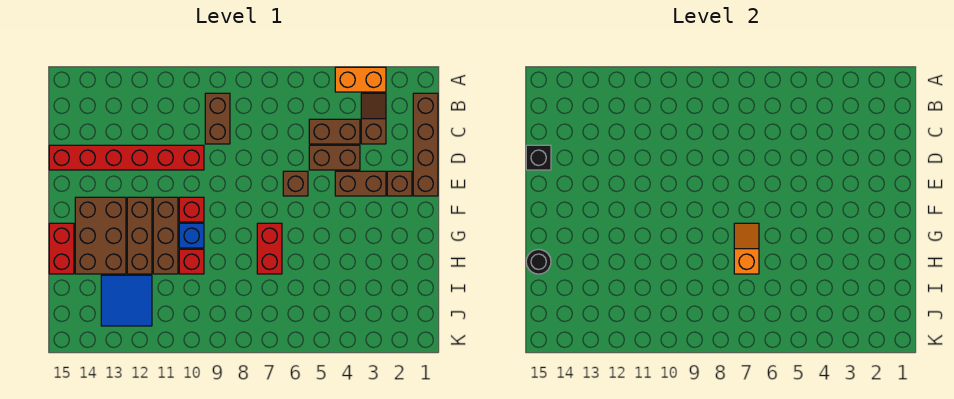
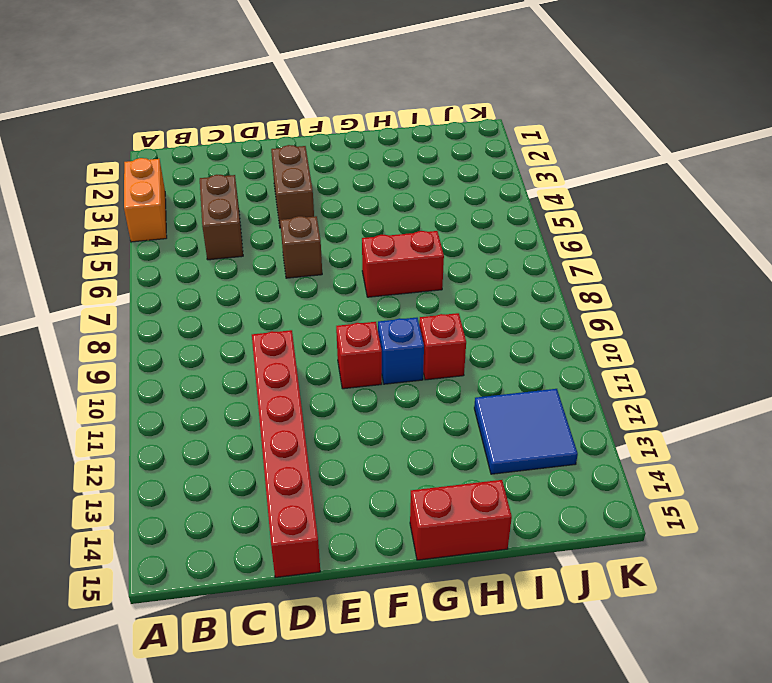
none -> brown 1x4 brick [413,93,438,196]
none -> brown 1x2 slope [361,93,386,144]
none -> brown 1x2 brick [205,93,230,144]

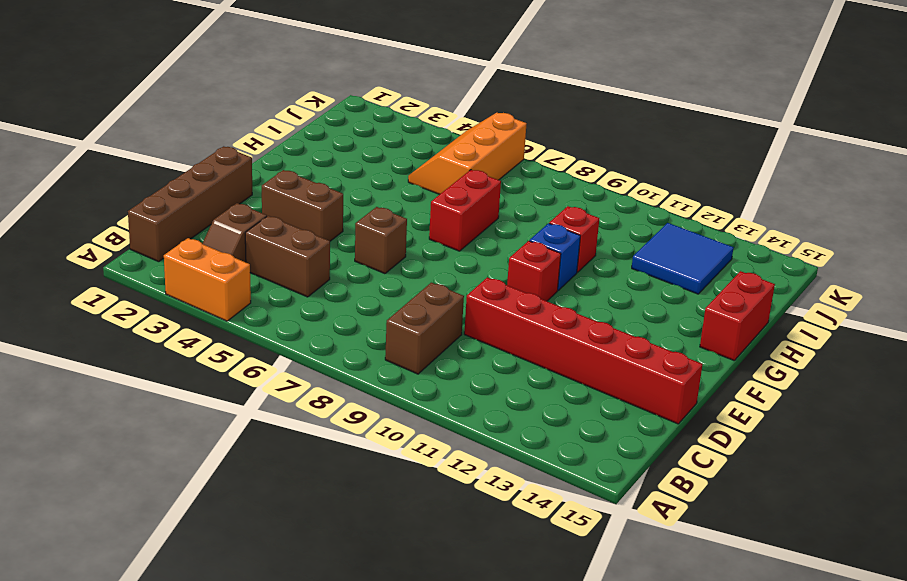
orange 2x3 slope [408,113,527,194] -> none
none -> brown 1x2 brick [309,145,360,170]
none -> brown 1x1 brick [387,171,412,196]
none -> brown 1x3 brick [153,197,178,274]

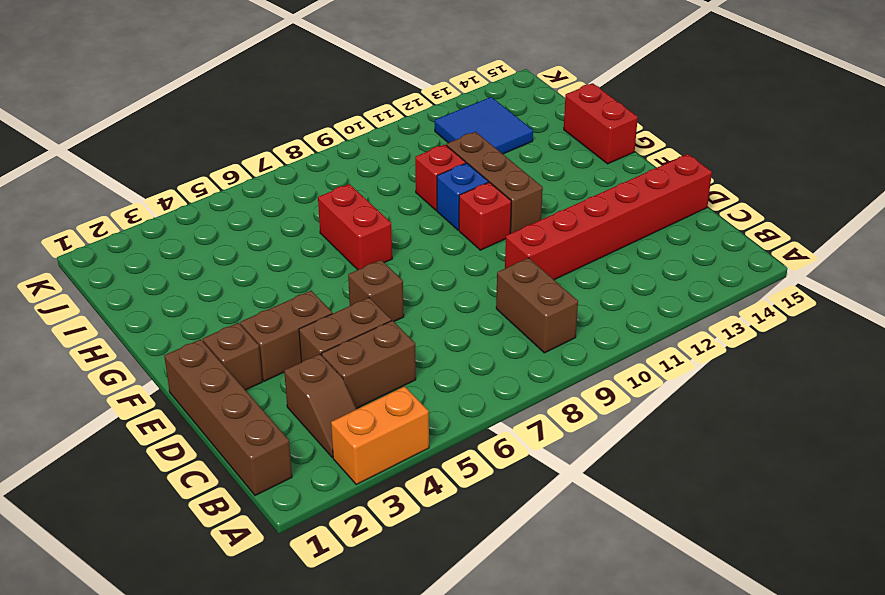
none -> brown 1x3 brick [127,197,152,274]
none -> brown 2x3 brick [75,197,126,274]
none -> black 1x1 brick [526,145,551,170]

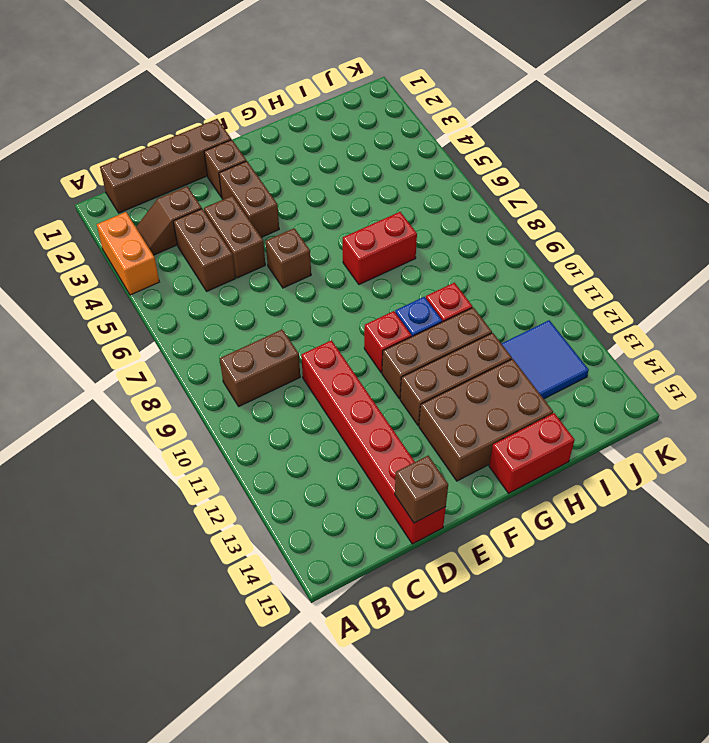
brown 1x1 brick [395,456,448,523] -> black 1x1 brick [526,145,551,170]
none -> orange 1x2 slope [734,223,759,274]
none -> black 1x1 round brick [526,249,551,274]

